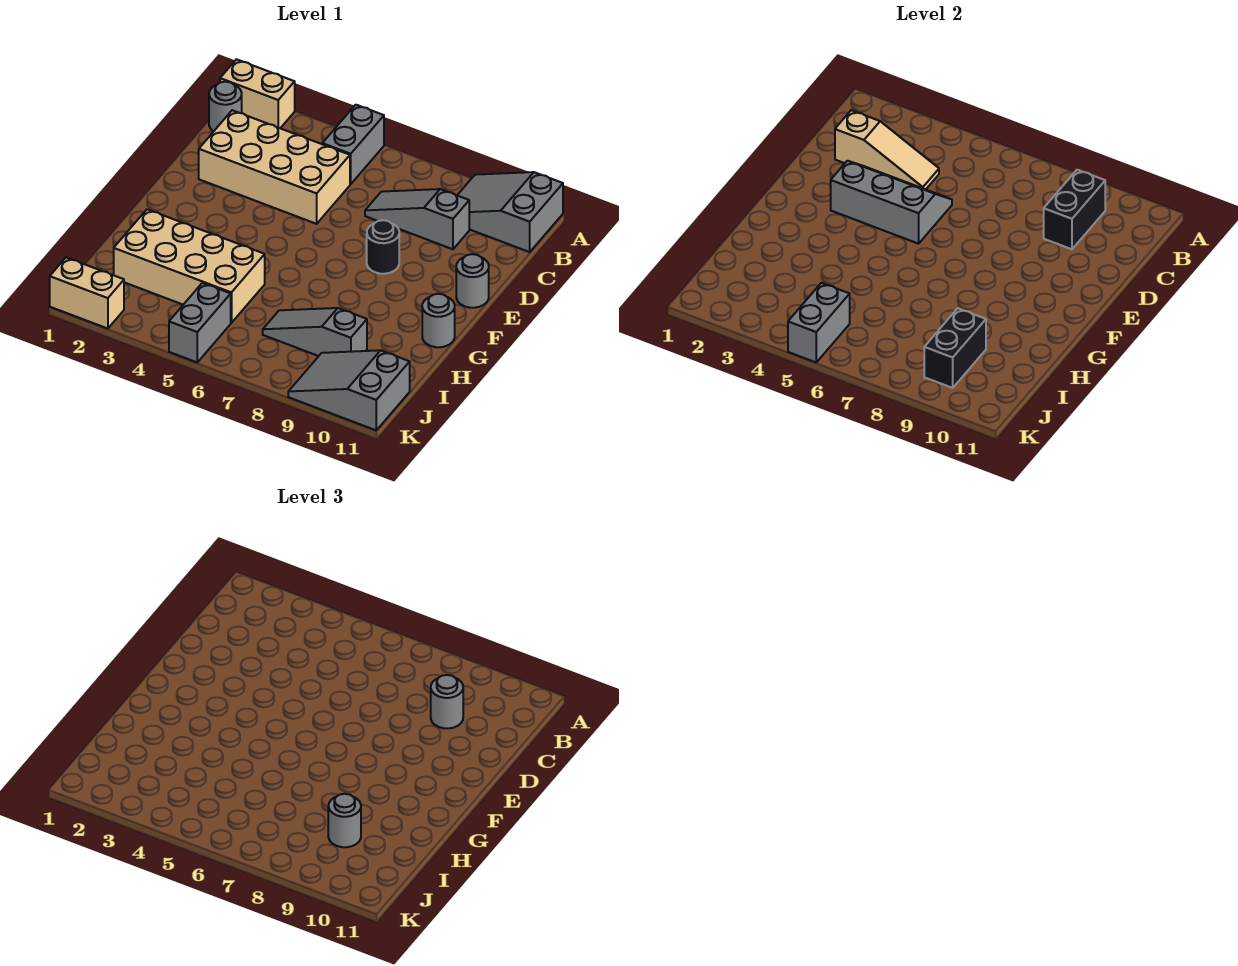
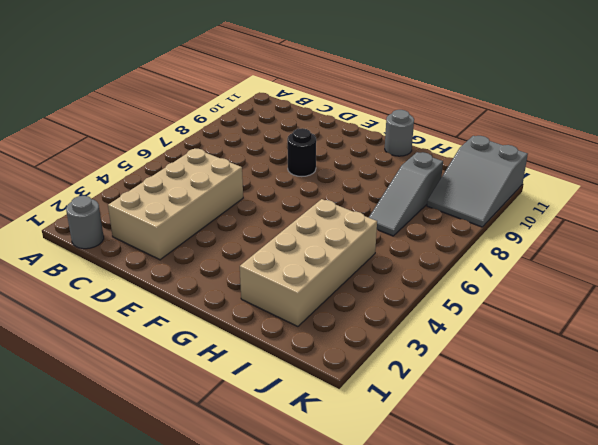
none -> tan 1x2 brick [220,59,295,128]
none -> grey 1x2 brick [322,105,384,184]
none -> grey 2x3 slope [457,172,563,252]

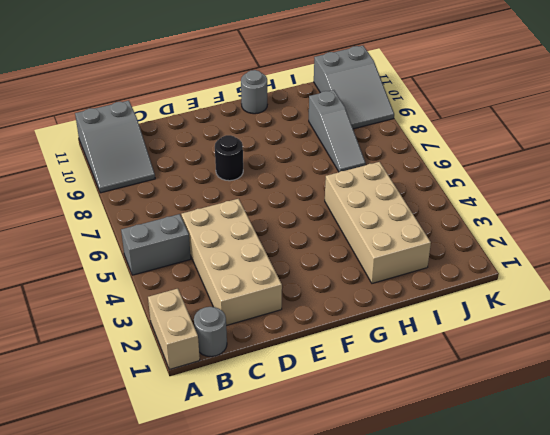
none -> grey 1x3 slope [365,189,469,249]
none -> grey 1x1 round brick [456,254,489,308]
none -> grey 1x2 brick [169,283,231,362]

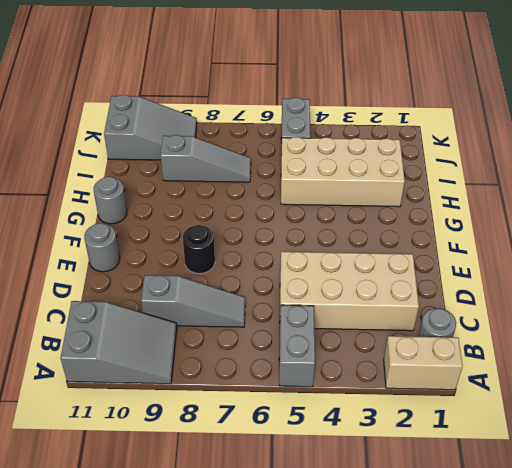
none -> tan 1x2 brick [50,257,124,329]
none -> black 1x2 brick [1044,170,1105,249]
none -> tan 1x3 slope [835,110,939,189]

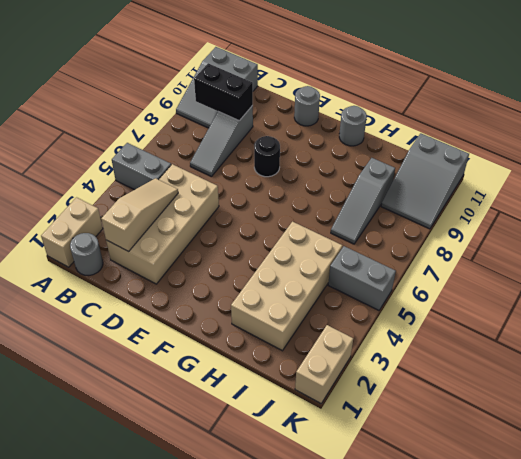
none -> grey 2x3 slope [831,161,952,244]
none -> black 1x2 brick [924,308,986,388]
none -> grey 1x2 brick [788,283,850,362]

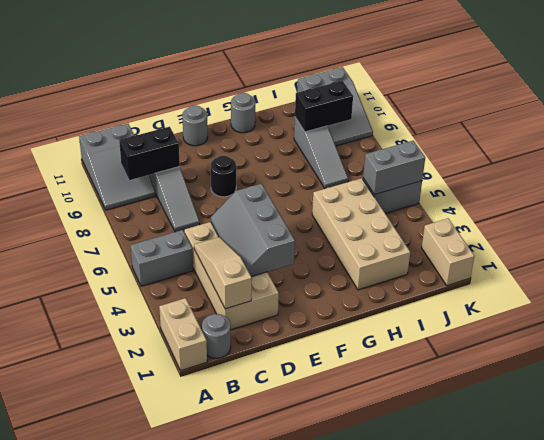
none -> grey 1x1 round brick [431,675,463,728]
none -> grey 1x1 round brick [328,794,361,847]

